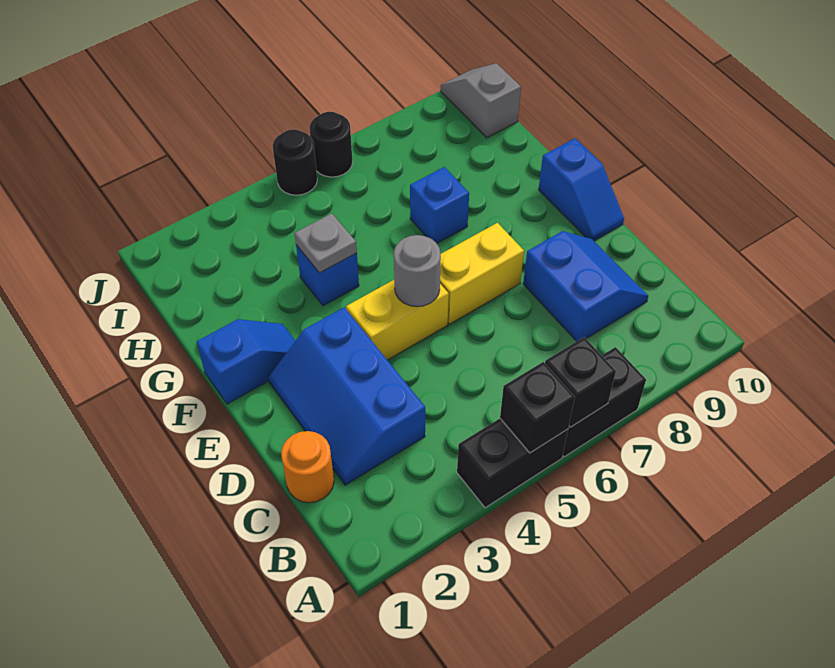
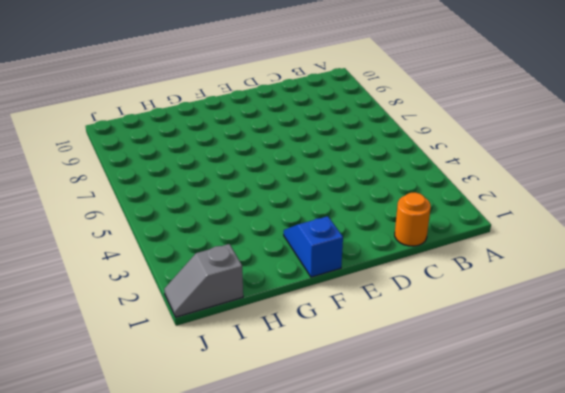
grey 1x2 slope [164,244,243,317] -> grey 1x2 slope moved to [441,63,521,138]
none -> black 1x2 brick [457,419,568,508]
none -> black 1x2 brick [563,347,646,457]
none -> blue 2x3 slope [269,307,425,485]

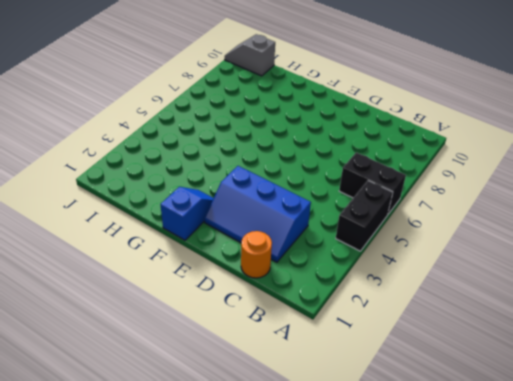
black 1x2 brick [339,152,406,214] -> black 1x2 brick turned to [563,347,646,457]
none -> blue 2x2 slope [523,231,648,341]
none -> yellow 1x2 brick [346,280,449,360]
none -> yellow 1x2 brick [440,223,524,324]

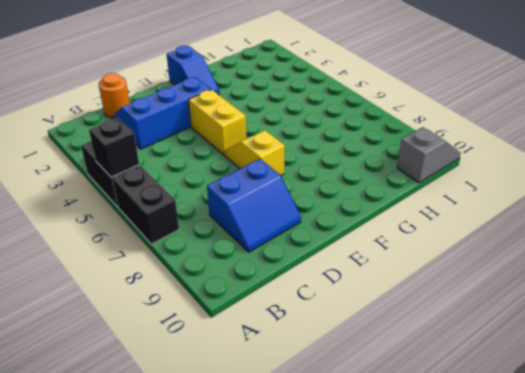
yellow 1x2 slope [224,130,285,175] -> yellow 1x2 brick [440,223,524,324]
none -> blue 1x2 slope [539,138,624,241]
none -> blue 1x1 brick [296,245,359,306]
none -> blue 1x1 brick [410,167,469,243]

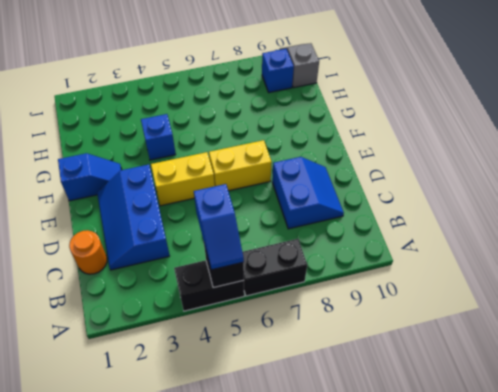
blue 1x2 slope [194,184,244,270] -> blue 1x2 slope moved to [539,138,624,241]
blue 1x1 brick [262,49,294,93] -> blue 1x1 brick moved to [410,167,469,243]
none -> black 1x1 round brick [273,129,317,195]
none -> black 1x1 round brick [310,112,353,177]
none -> black 1x1 brick [545,337,616,427]

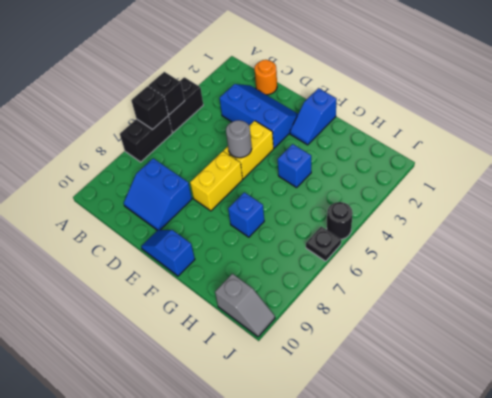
black 1x1 plate [306,227,341,261] -> black 1x1 round brick [310,112,353,177]
none -> grey 1x1 plate [294,213,357,273]

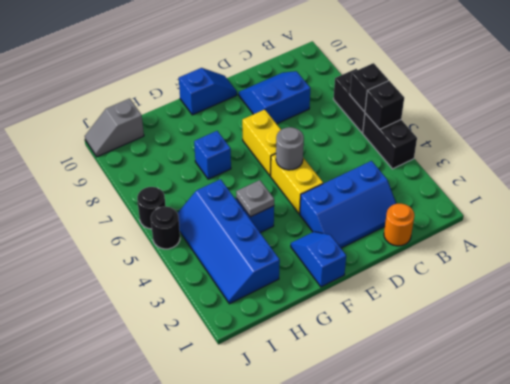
blue 2x4 slope [178,179,280,304] -> none

